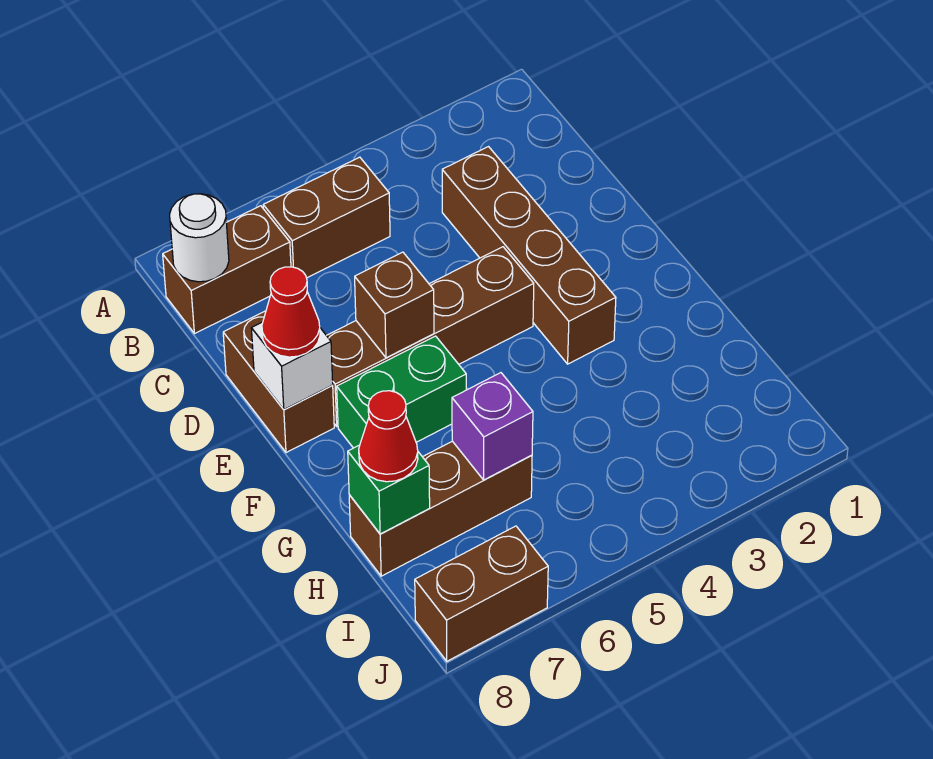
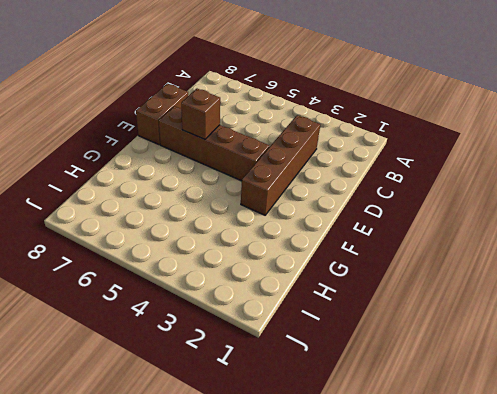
none -> brown 1x2 brick [263,157,390,278]
none -> brown 1x2 brick [163,206,291,334]
none -> green 1x2 brick [337,336,466,448]

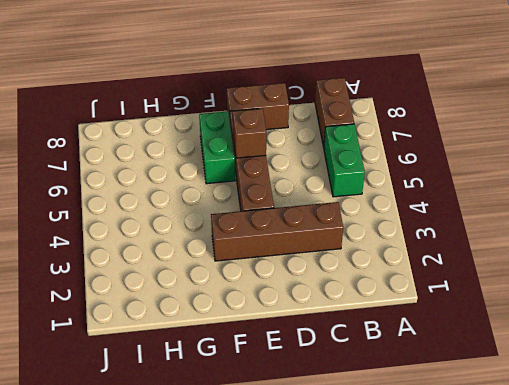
green 1x2 brick [324,124,365,197] -> brown 1x2 brick [263,157,390,278]
none -> brown 1x3 brick [349,441,532,576]
none -> brown 1x2 brick [415,526,548,661]
none -> white 1x1 round brick [170,194,229,282]

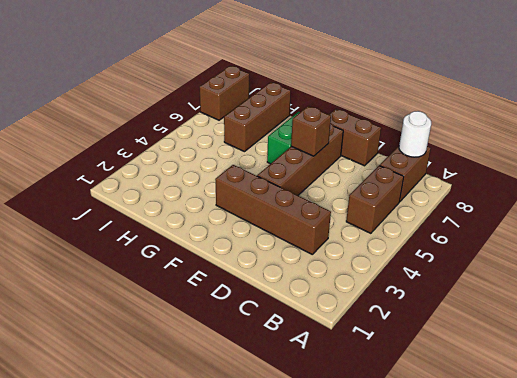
none -> white 1x1 brick [251,322,333,410]
none -> purple 1x1 brick [452,373,533,480]
none -> green 1x1 brick [348,445,430,534]

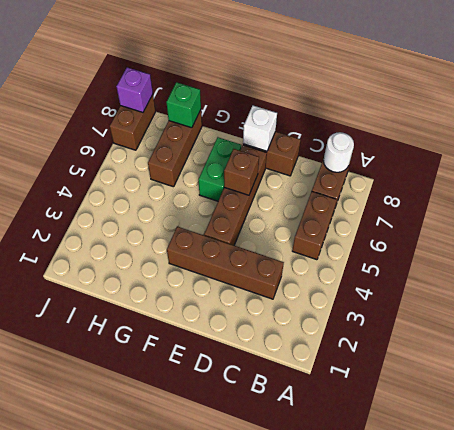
purple 1x1 brick [116,67,153,112] -> purple 1x1 brick moved to [452,373,533,480]
none -> red 1x1 cone [262,267,320,357]
none -> red 1x1 cone [359,391,418,482]

